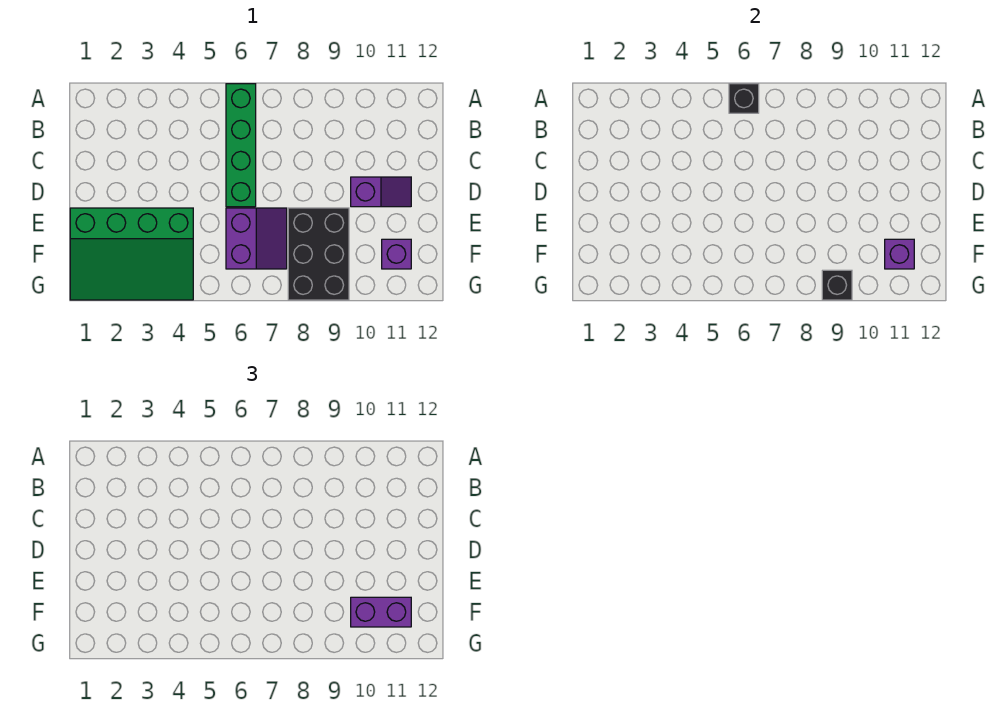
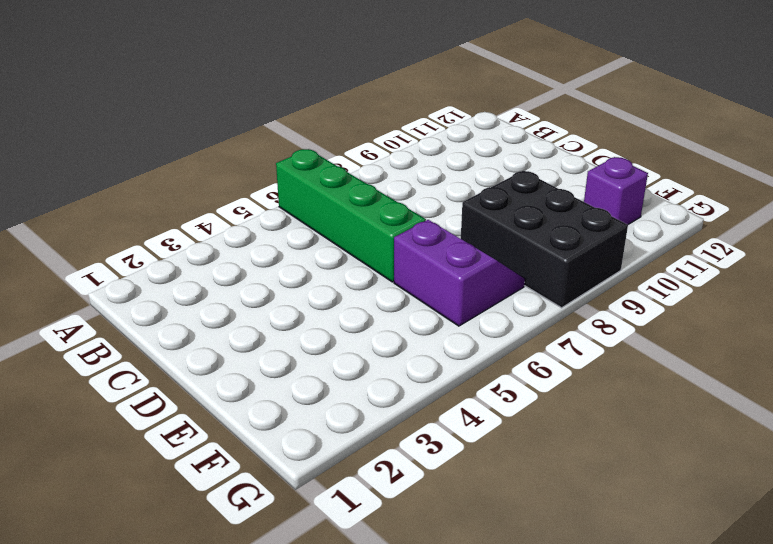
none -> purple 1x2 slope [351,177,411,207]
none -> green 3x4 slope [70,208,193,300]

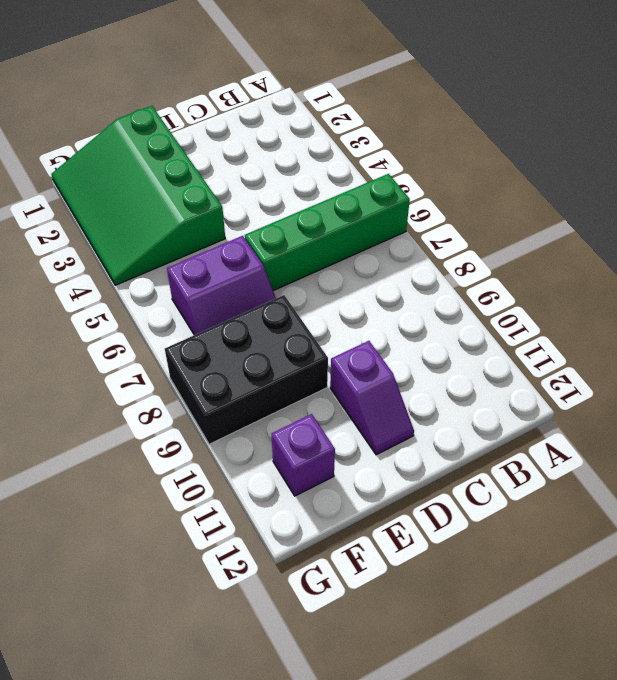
none -> black 1x1 brick [729,84,759,113]
none -> purple 1x1 brick [885,239,914,269]

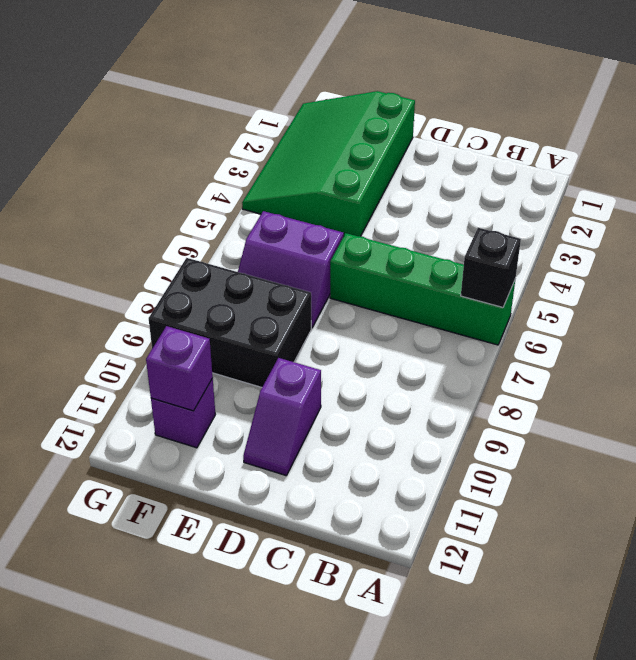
none -> black 1x1 brick [822,270,852,300]
none -> purple 1x2 brick [351,597,411,627]

